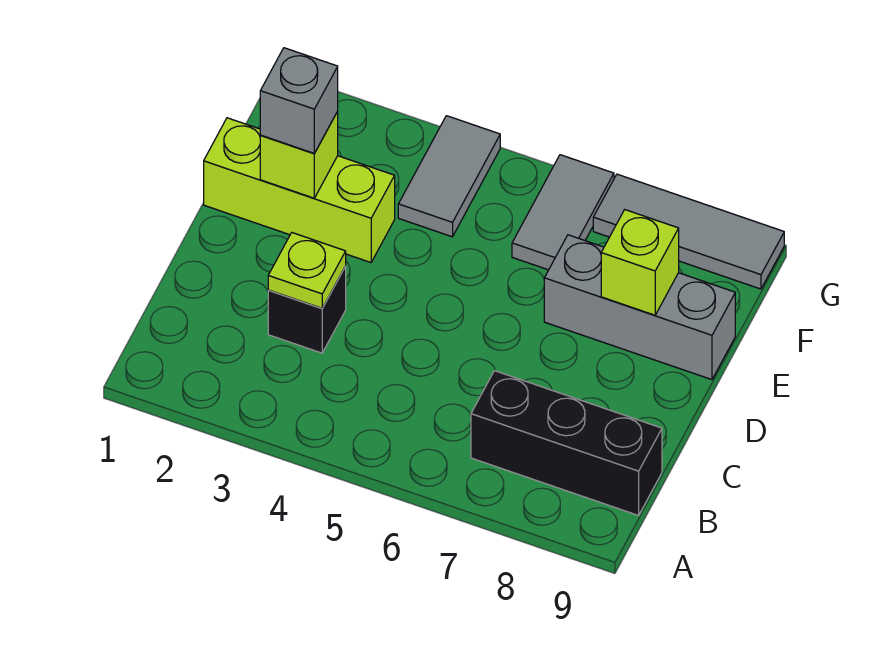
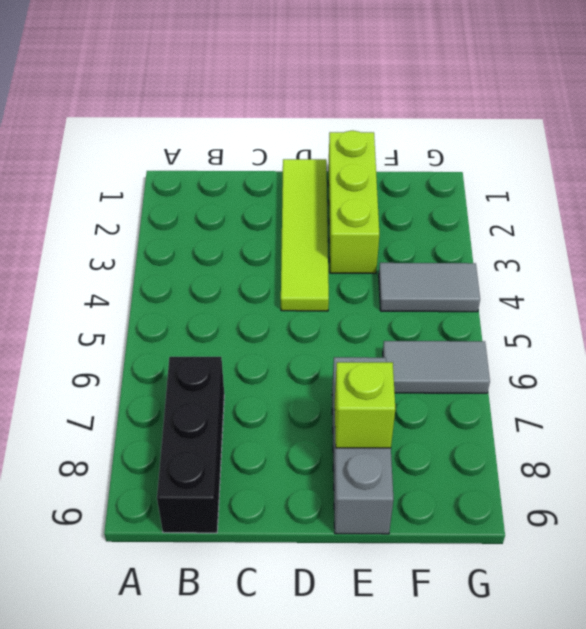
lime 1x4 tile [281,159,329,311] -> none
none -> black 1x1 brick [268,266,346,353]
none -> grey 1x3 tile [593,174,784,289]

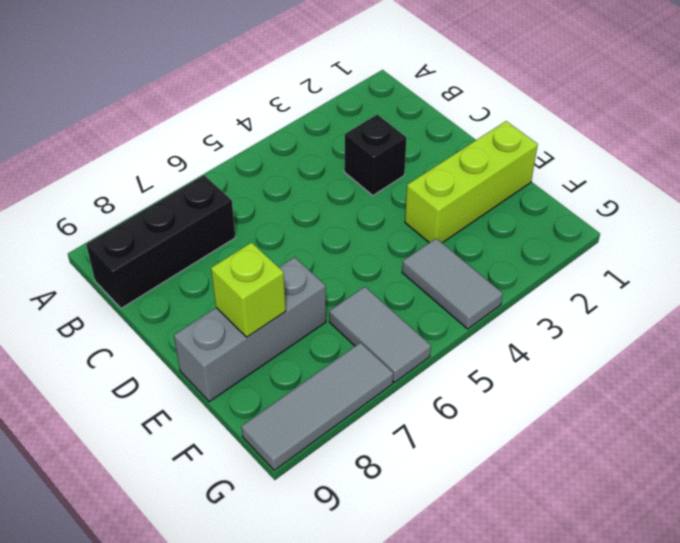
none -> lime 1x1 plate [268,233,346,308]
none -> lime 1x1 brick [260,112,338,198]

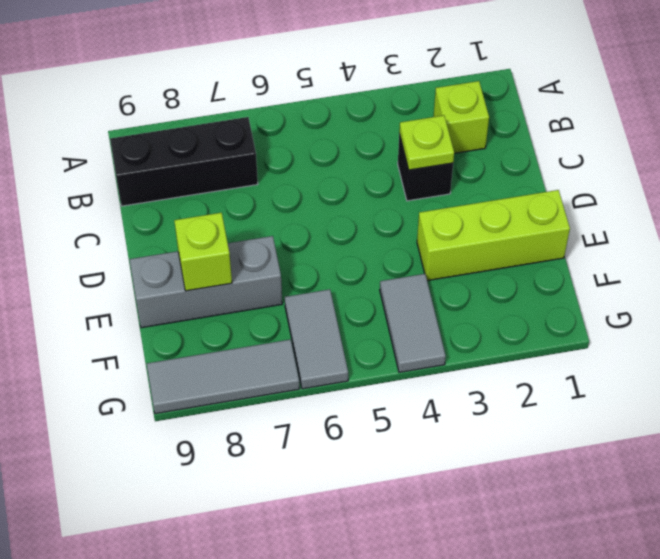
lime 1x1 brick [433,81,489,153] -> lime 1x1 brick moved to [260,112,338,198]
none -> grey 1x1 brick [260,48,338,153]

